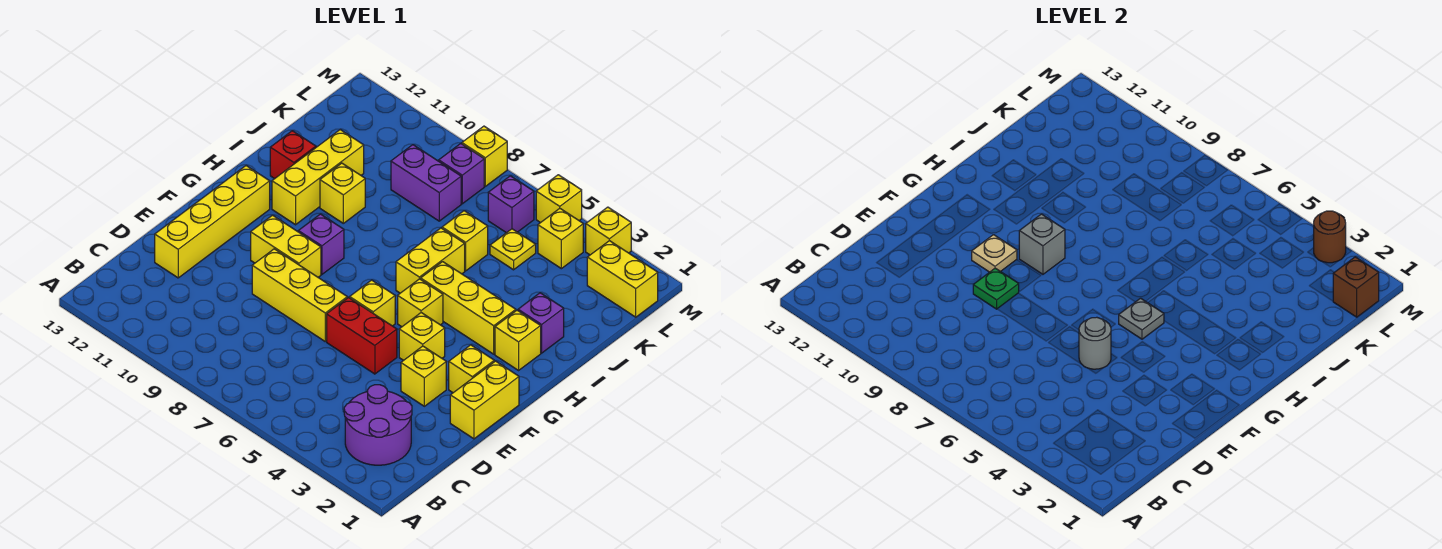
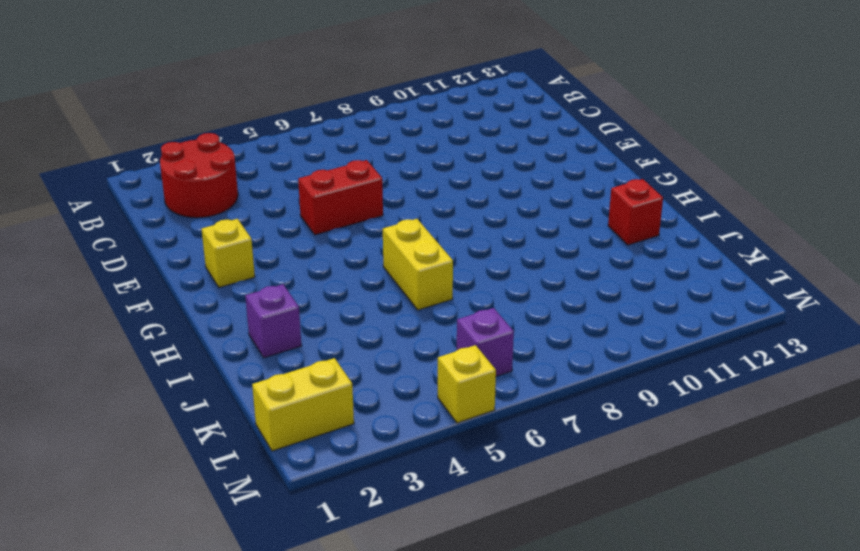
red 2x2 round brick [160,133,238,218] -> purple 2x2 round brick [344,385,412,465]
none -> yellow 1x4 brick [155,166,270,278]
none -> yellow 1x2 brick [450,361,519,439]
none -> yellow 1x1 brick [401,346,446,406]
none -> yellow 1x3 brick [252,249,347,341]

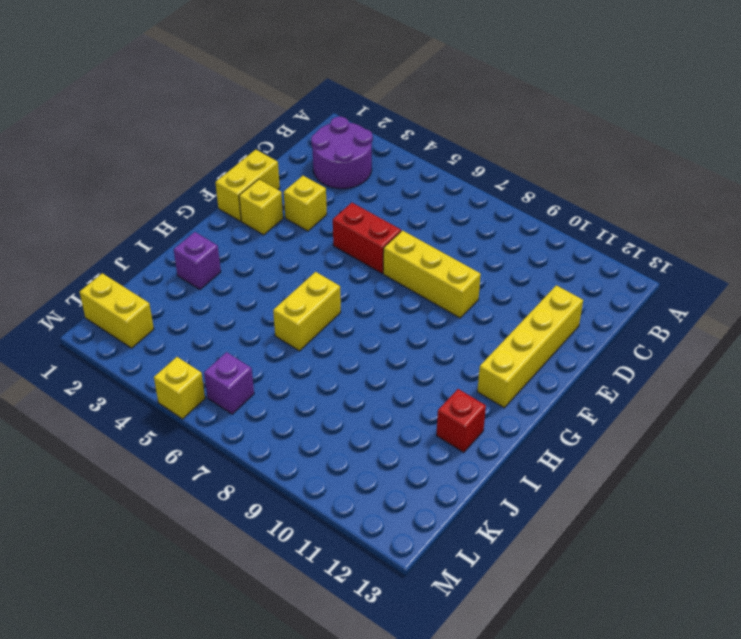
none -> yellow 1x1 brick [399,313,445,360]
none -> yellow 1x1 brick [350,280,395,326]
none -> yellow 1x2 brick [251,215,321,277]
none -> yellow 1x1 brick [398,279,443,327]

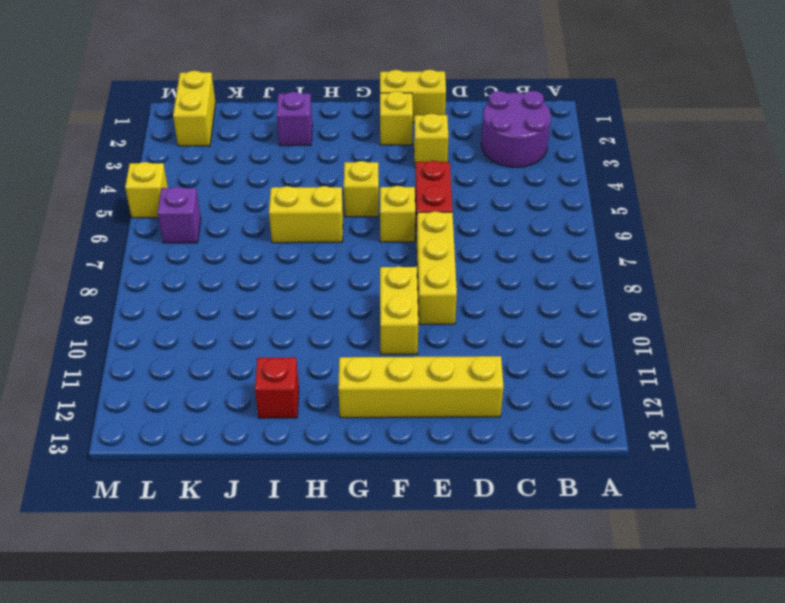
none -> yellow 1x1 brick [399,313,445,360]
none -> purple 1x1 brick [298,214,344,274]
none -> yellow 1x1 brick [495,310,541,370]
none -> yellow 1x3 brick [421,262,516,354]

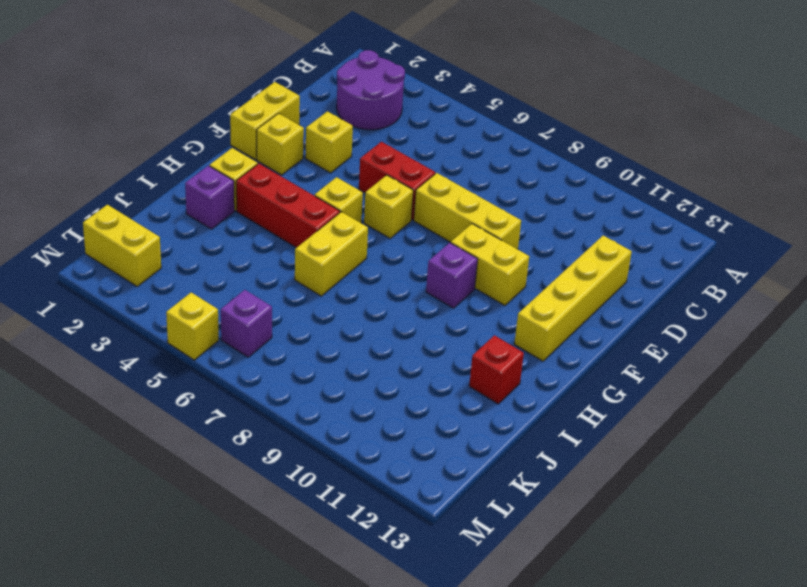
red 1x3 brick [236,164,340,248] -> yellow 1x3 brick [421,262,516,354]
none -> yellow 1x1 brick [399,313,445,360]
none -> yellow 1x3 brick [272,130,364,225]
none -> yellow 1x1 brick [320,163,365,223]
none -> yellow 1x1 brick [442,211,488,271]

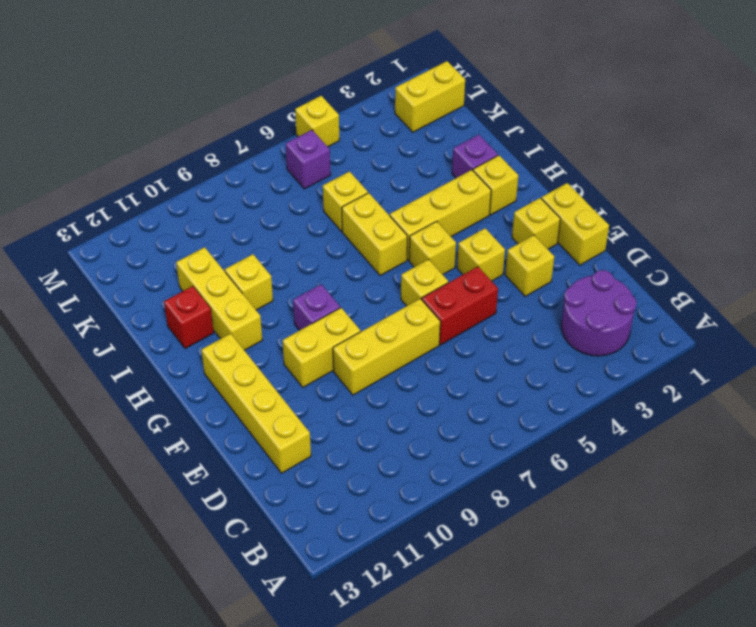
none -> yellow 1x1 plate [490,229,536,270]
none -> purple 1x2 brick [391,145,461,221]
none -> yellow 1x1 brick [538,208,583,269]
none -> purple 1x1 brick [439,144,484,204]

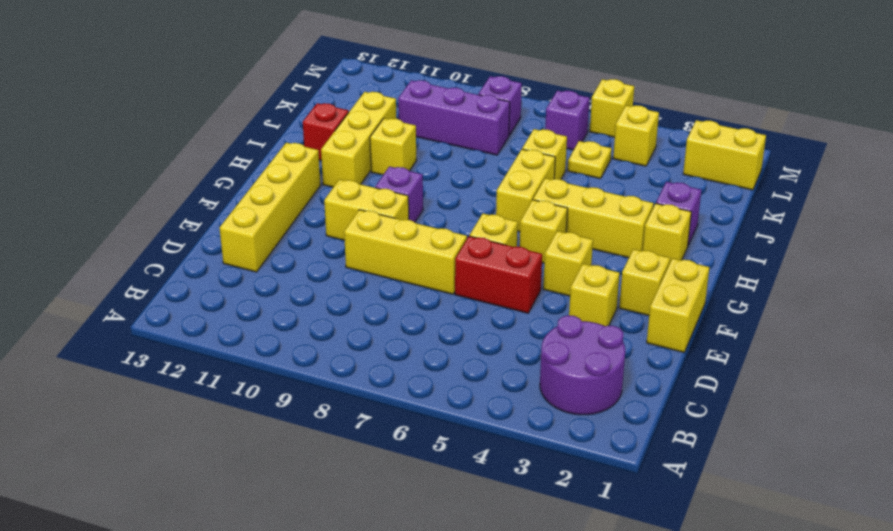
purple 1x3 brick [398,80,510,155] -> purple 1x2 brick [391,145,461,221]
none -> yellow 1x1 brick [586,207,631,255]
none -> yellow 1x1 brick [462,126,507,186]
none -> grey 1x1 round brick [1079,317,1111,369]
none -> green 1x1 plate [973,268,1019,309]

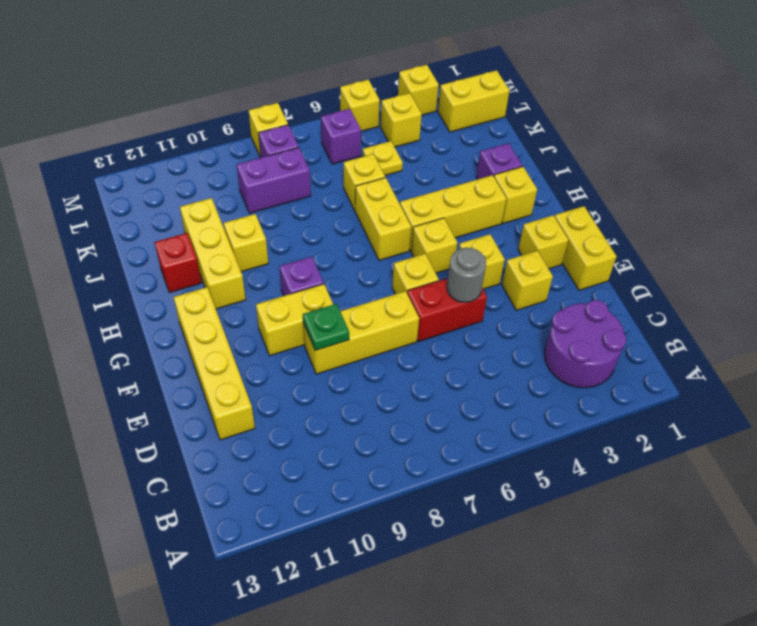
none -> tan 1x1 plate [972,235,1017,272]
none -> grey 1x1 plate [1119,298,1164,339]
none -> grey 1x1 brick [1019,214,1065,274]
none -> brown 1x1 brick [1333,257,1379,317]

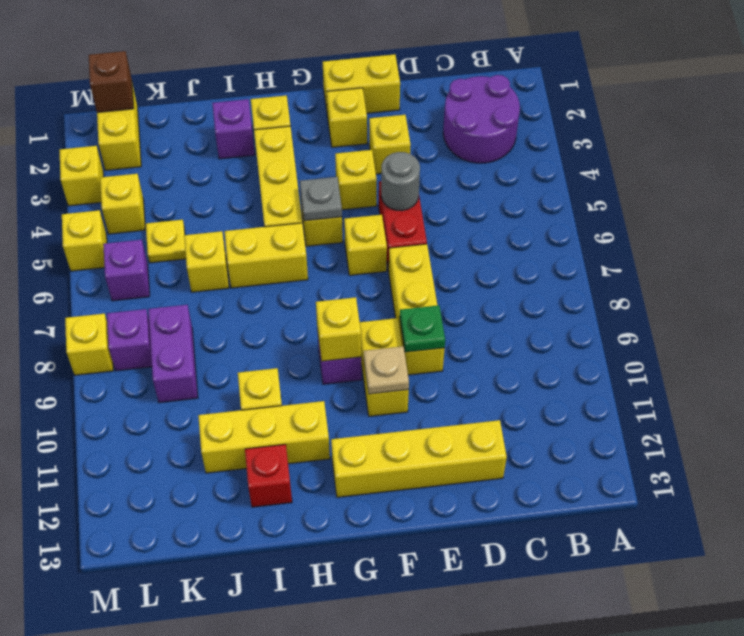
yellow 1x1 brick [316,297,361,361] -> grey 1x1 brick [1019,214,1065,274]
none -> brown 1x1 round brick [1314,211,1346,263]

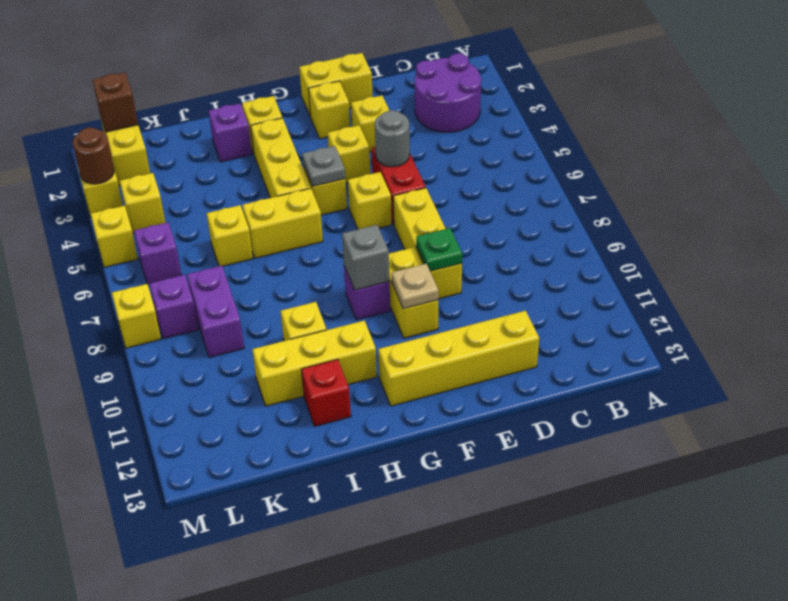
none -> yellow 1x1 plate [490,229,536,270]

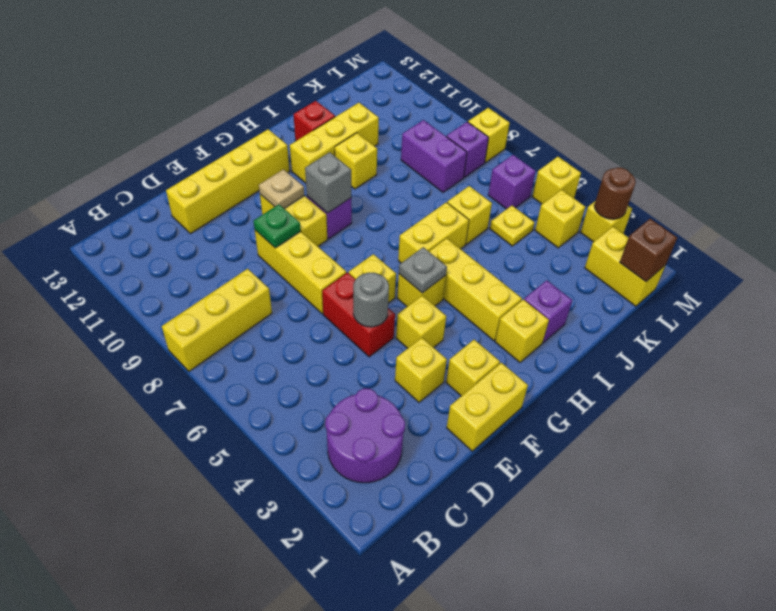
yellow 1x3 brick [162,269,272,371] -> none

